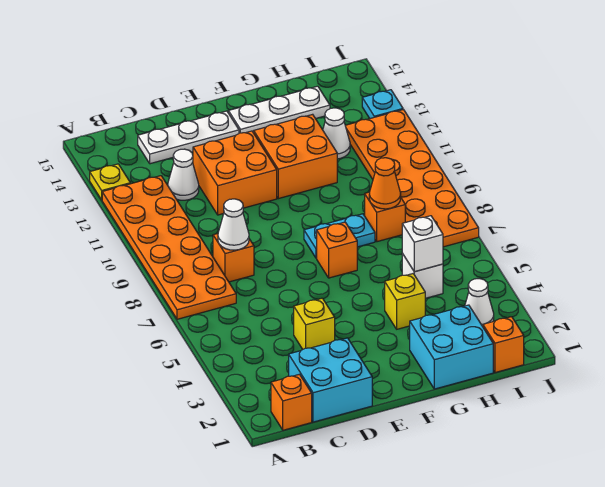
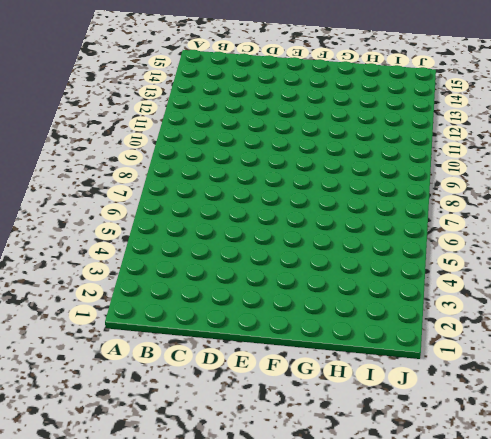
none -> orange 2x6 plate [102,176,236,319]
none -> yellow 1x1 plate [90,164,130,200]
none -> orange 1x1 brick [271,374,312,430]

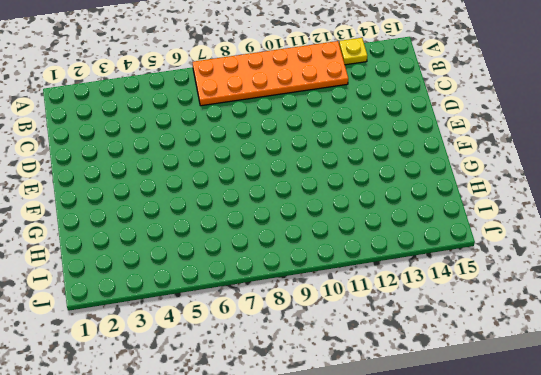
none -> orange 1x1 brick [271,374,312,430]
none -> cyan 2x2 brick [289,338,372,422]
none -> orange 1x1 brick [213,234,254,282]

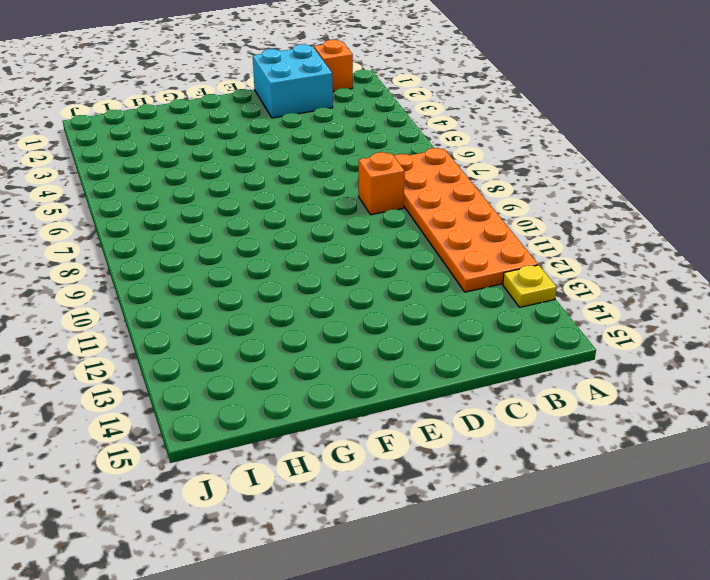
none -> white 1x1 cone [168,149,199,200]
none -> white 1x3 plate [138,111,239,164]
none -> yellow 1x1 brick [294,298,335,349]

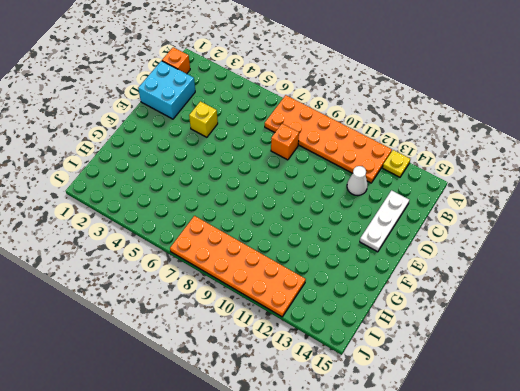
none -> orange 2x2 brick [193,131,277,215]
none -> orange 1x1 brick [317,222,357,278]
none -> cyan 1x2 plate [304,214,375,258]

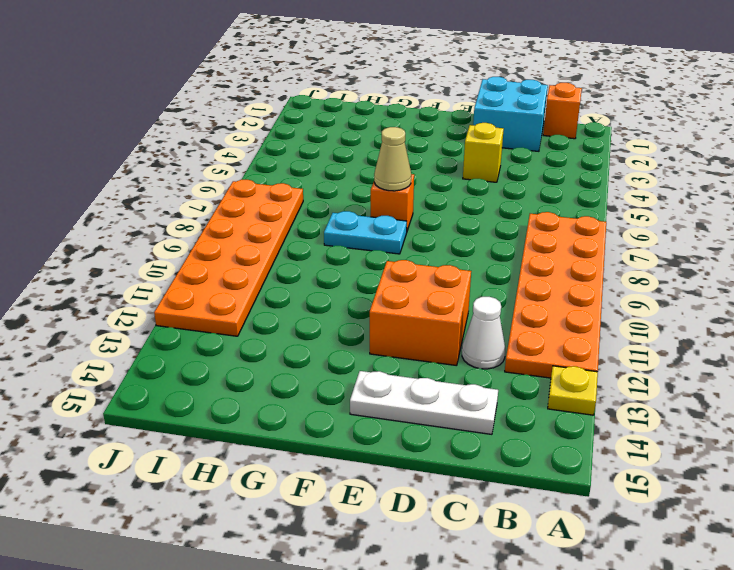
tan 1x1 cone [374,127,411,191] -> none
none -> orange 1x1 brick [213,234,254,282]
none -> orange 2x2 brick [254,114,337,199]
none -> white 1x3 plate [229,86,330,133]

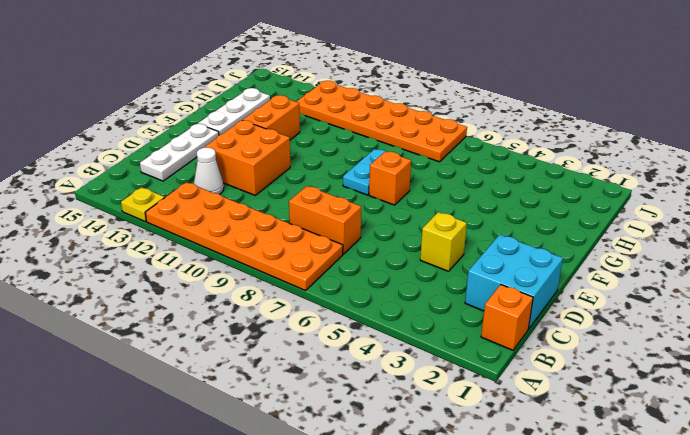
orange 1x2 brick [289,186,361,254] -> orange 1x1 brick [213,234,254,282]
orange 1x2 brick [243,95,300,140] -> orange 2x2 brick [254,114,337,199]
none -> cyan 2x2 brick [410,305,493,389]
none -> yellow 1x1 brick [385,274,425,329]
none -> white 1x1 brick [402,254,443,298]

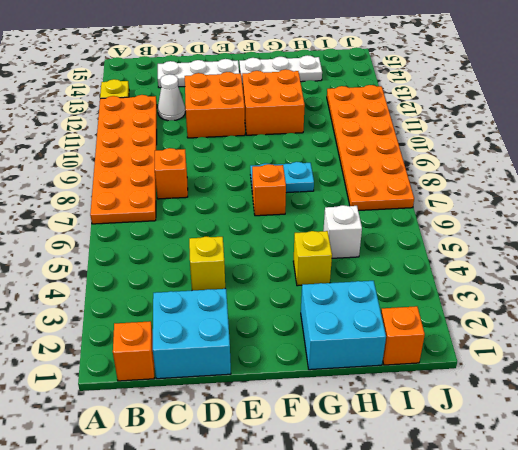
none -> orange 1x1 brick [365,192,405,242]
none -> white 1x1 cone [323,108,350,159]
none -> white 1x1 cone [465,279,494,326]

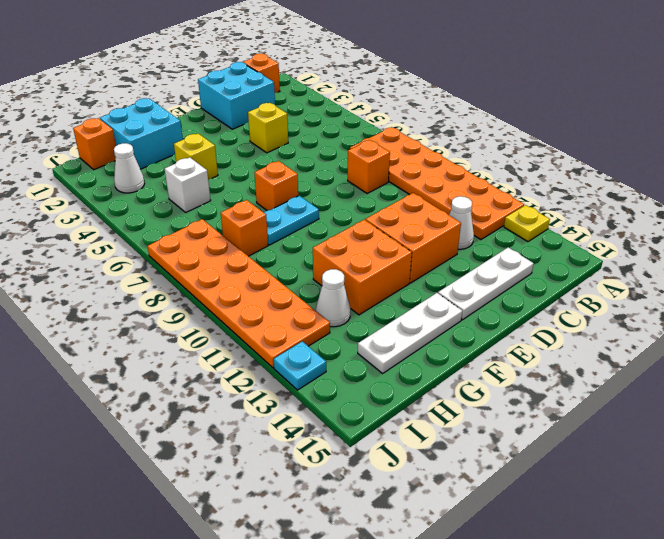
none -> white 1x1 cone [218,199,249,250]
none -> white 1x1 brick [402,216,443,272]
none -> orange 1x1 cone [369,158,401,209]

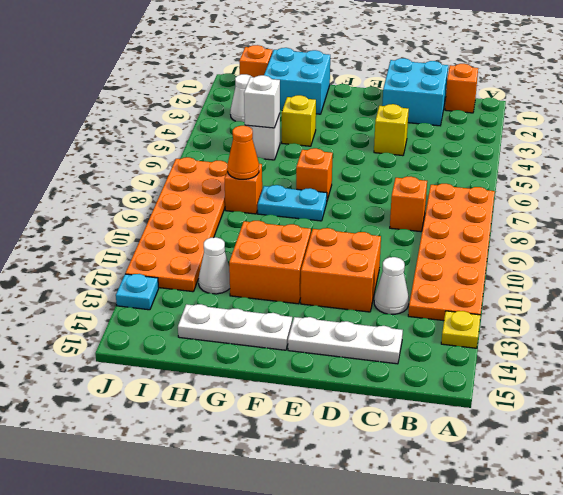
none -> white 1x1 cone [218,199,249,250]

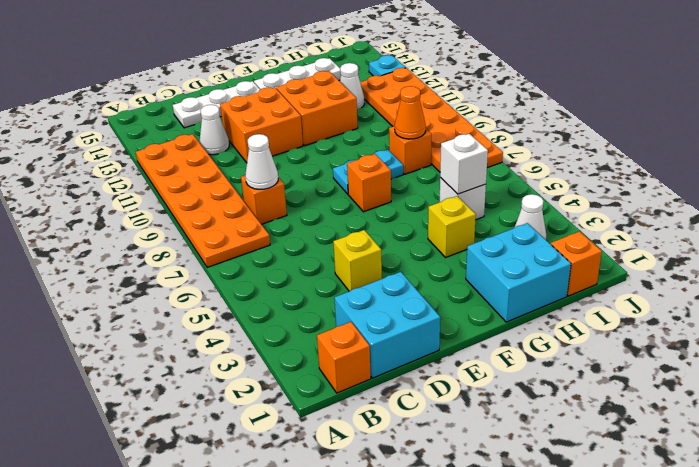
none -> yellow 1x1 plate [90,164,130,200]

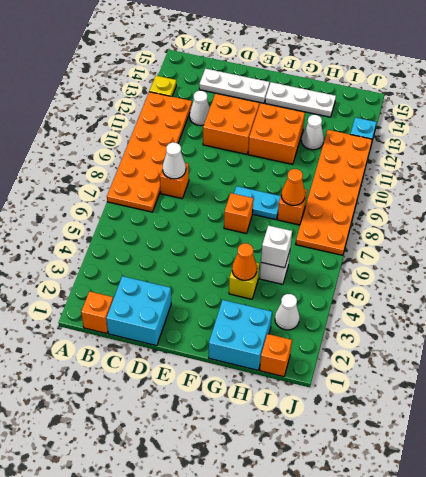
orange 1x1 cone [232,243,257,280] -> none
none -> yellow 1x1 brick [294,298,335,349]

